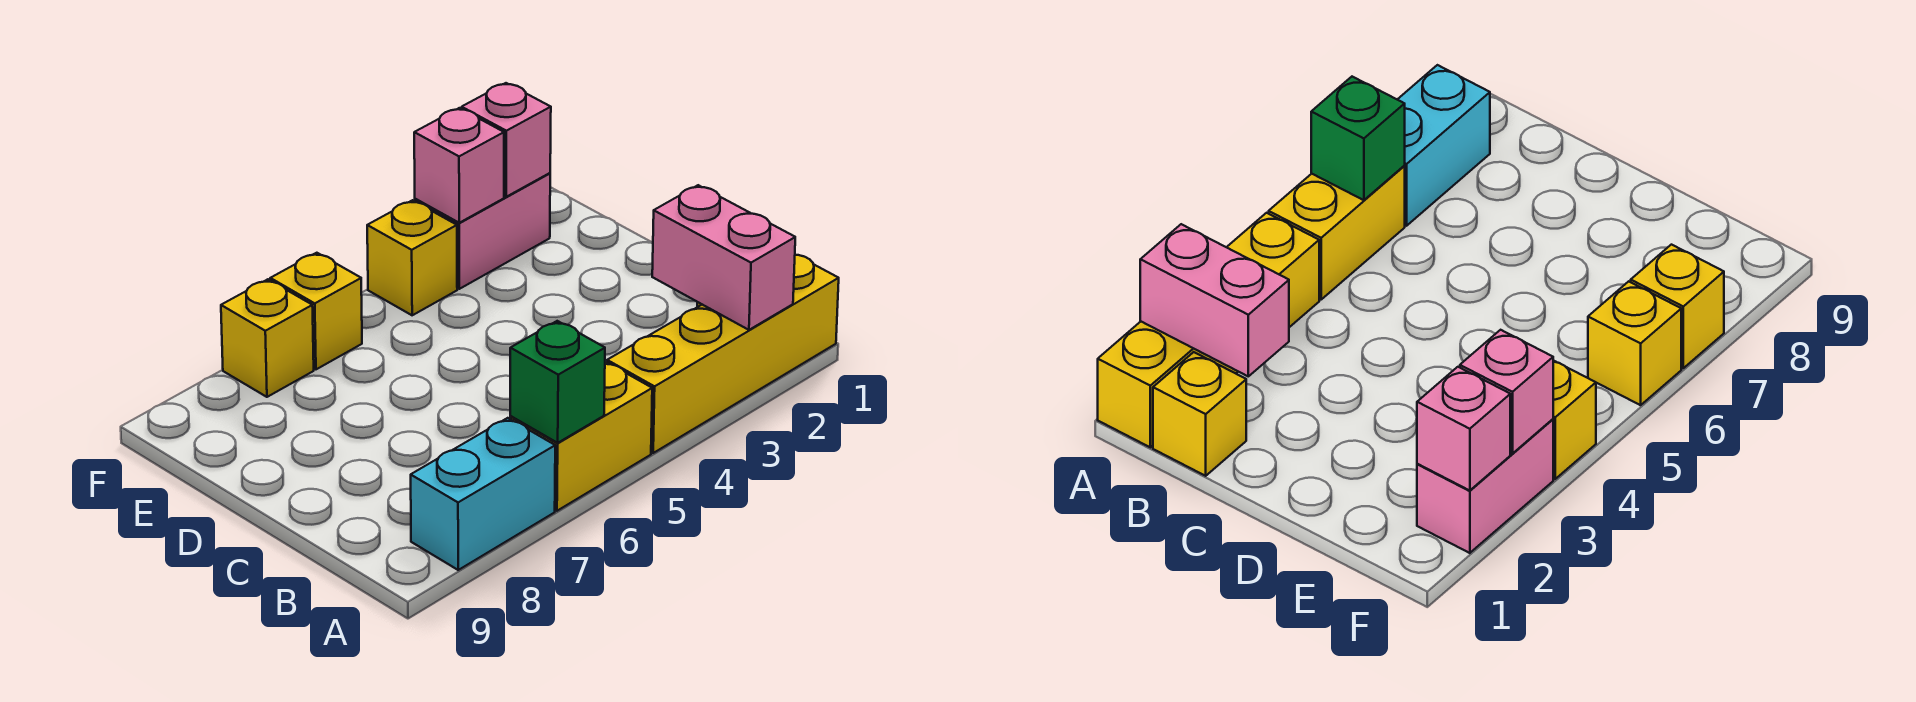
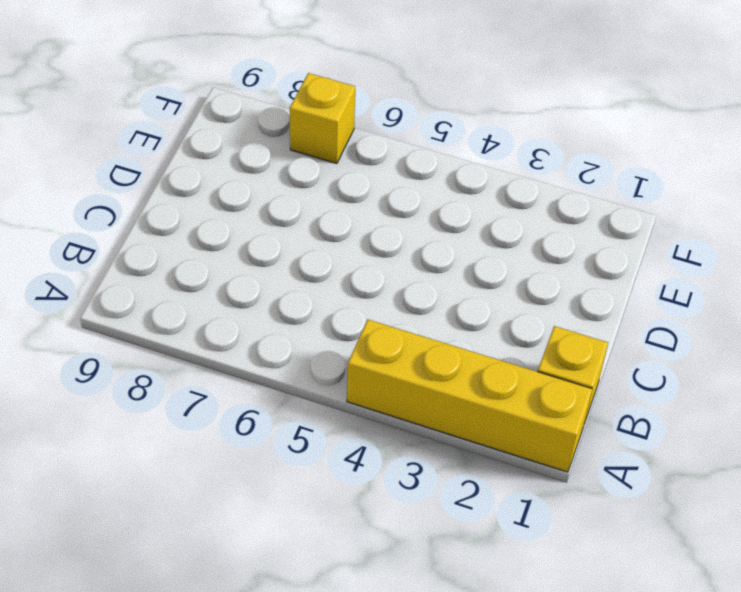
none -> yellow 1x2 brick [510,362,652,511]
none -> cyan 1x2 brick [411,418,555,570]
none -> pink 1x2 brick [415,173,550,289]

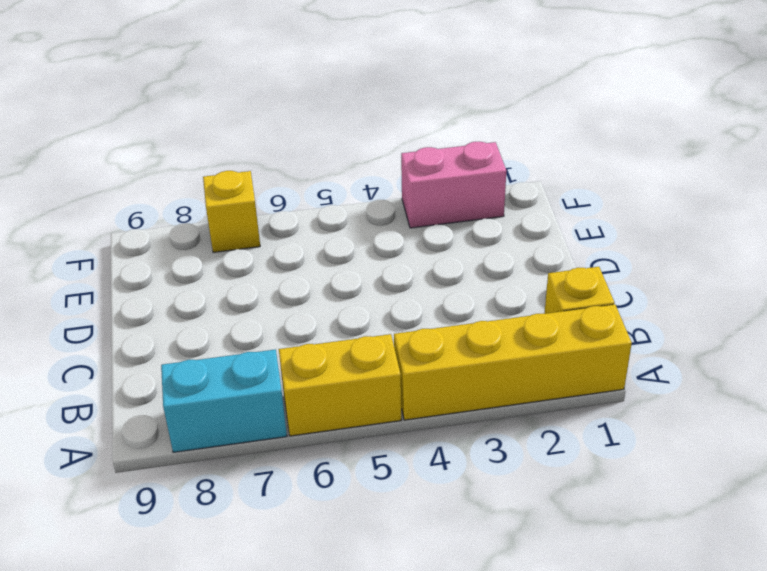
none -> yellow 1x1 brick [367,200,457,315]
none -> yellow 1x1 brick [270,253,362,369]
none -> pink 1x2 brick [652,185,795,330]

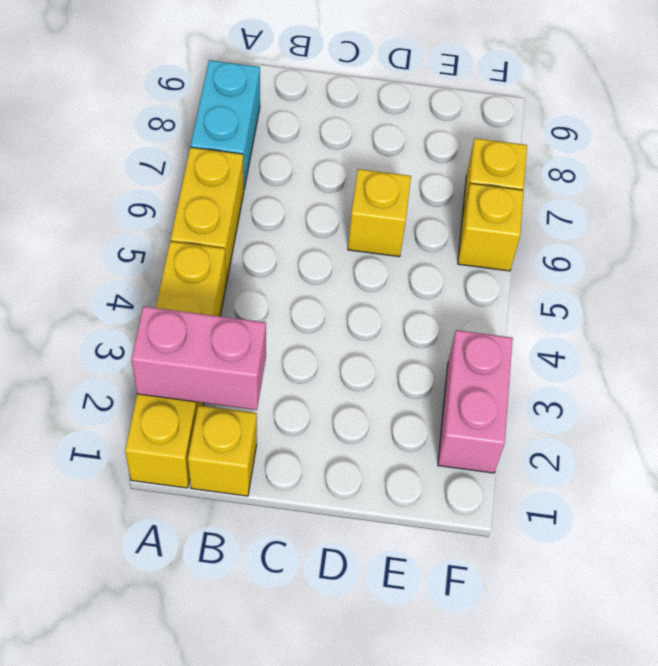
yellow 1x1 brick [348,169,411,257] -> yellow 1x1 brick moved to [367,200,457,315]
none -> green 1x1 brick [510,321,605,443]
none -> pink 1x1 brick [462,83,551,197]
none -> pink 1x1 brick [414,108,504,223]

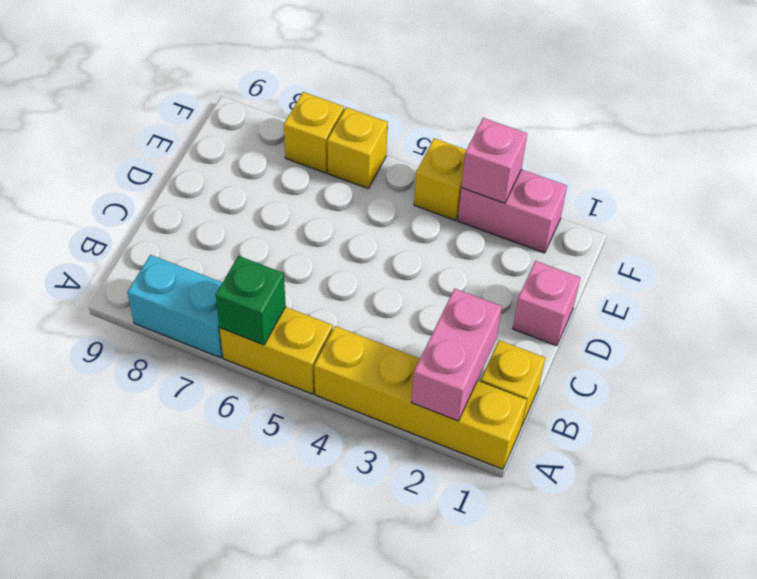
pink 1x1 brick [513,261,580,346] -> pink 1x1 brick moved to [462,83,551,197]

